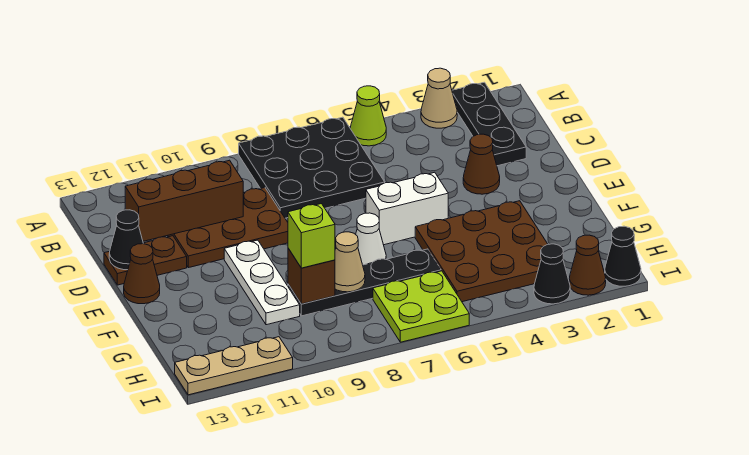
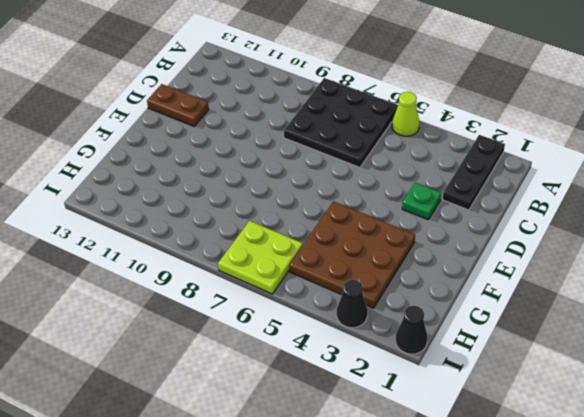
green 1x1 plate [402,183,441,220] -> brown 1x1 cone [463,134,500,194]
none -> tan 1x1 cone [421,68,457,128]
none -> brown 2x3 plate [168,188,288,268]
none -> white 1x2 brick [366,172,448,245]

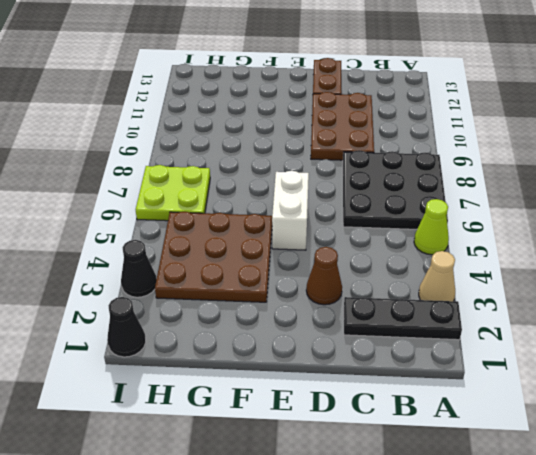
none -> white 1x3 plate [224,240,300,325]
none -> brown 1x1 cone [124,244,160,304]
none -> white 1x1 cone [356,213,386,265]

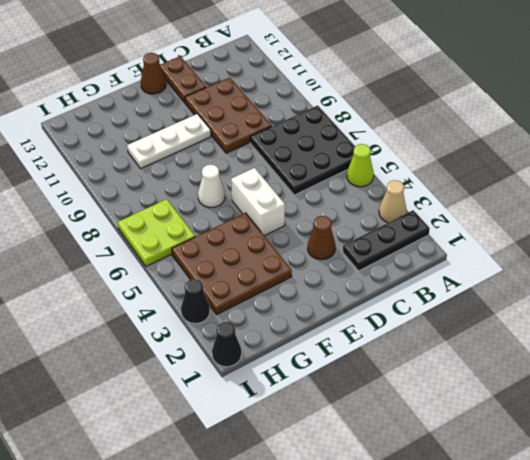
none -> black 1x4 plate [288,249,441,316]
none -> brown 1x1 cone [569,235,606,295]
none -> tan 1x3 plate [175,337,293,395]

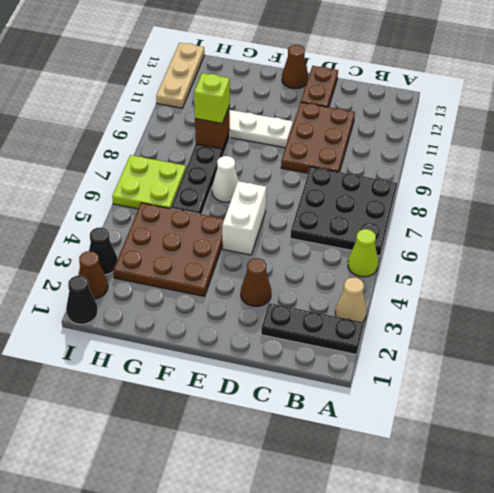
none -> brown 1x3 brick [125,160,244,241]
none -> black 1x1 cone [109,210,143,270]
none -> tan 1x1 cone [335,232,365,292]

